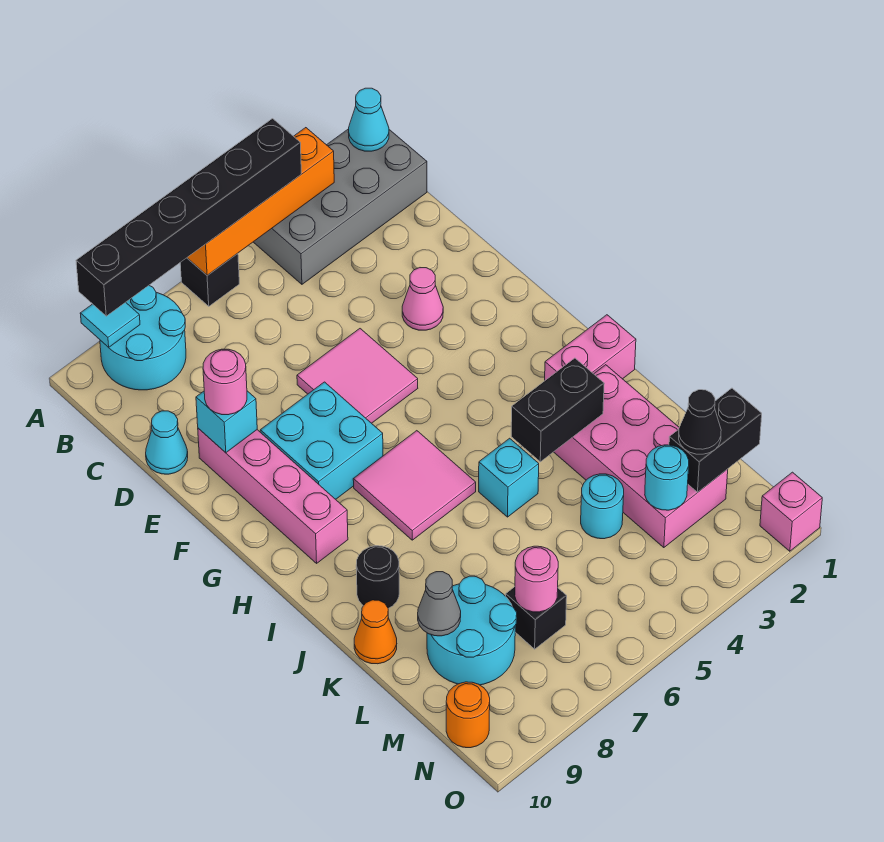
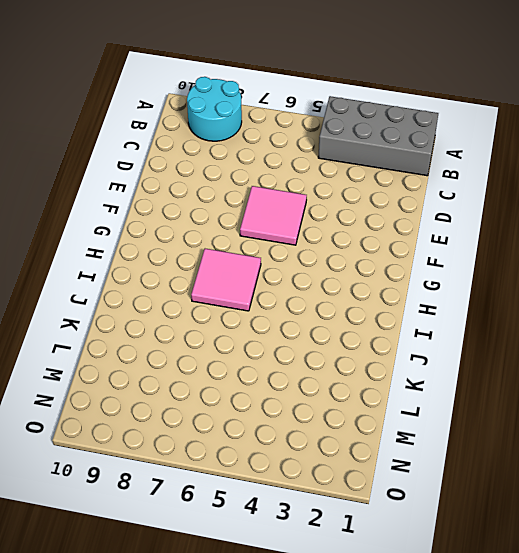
none -> black 1x1 brick [180,254,239,306]
none -> cyan 1x1 cone [146,411,188,474]
none -> pink 1x1 cone [402,268,443,330]
none -> pink 1x4 brick [198,428,348,563]

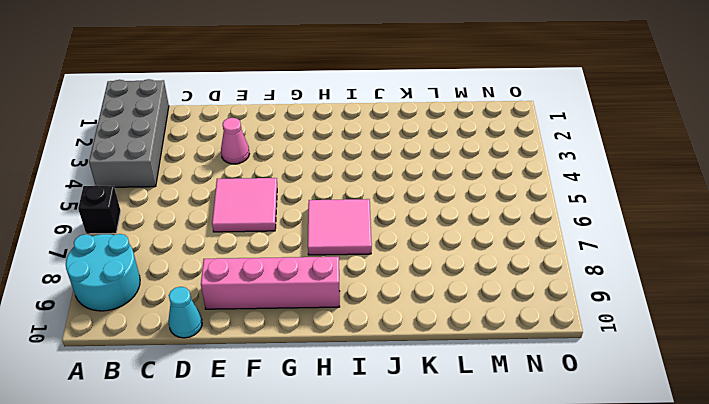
none -> cyan 2x2 brick [260,382,383,499]
none -> pink 1x2 brick [545,315,636,380]
none -> pink 2x4 brick [554,365,728,548]
none -> cyan 1x1 brick [479,438,539,517]

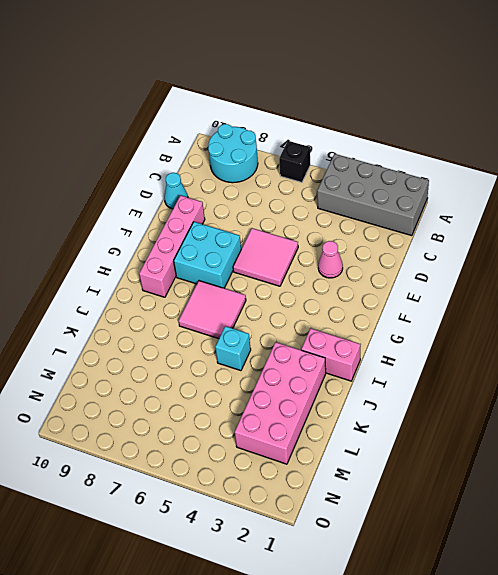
none -> black 1x1 round brick [356,546,399,608]
none -> orange 1x1 cone [354,600,397,664]
none -> cyan 1x1 round brick [581,474,624,539]
none -> cyan 2x2 round brick [427,576,517,685]

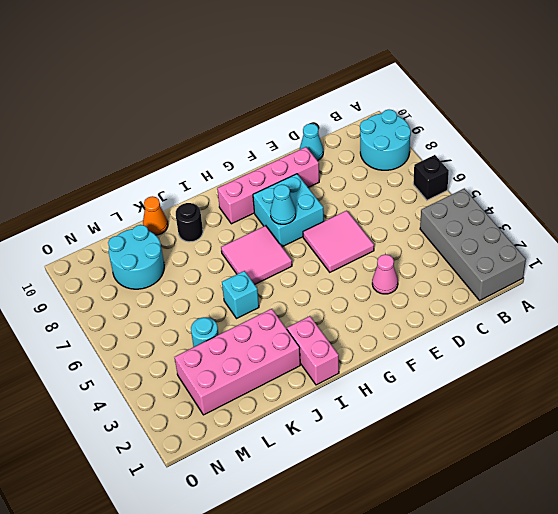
cyan 1x1 cone [270,184,296,224] -> cyan 1x1 cone moved to [348,88,389,151]
none -> black 1x1 brick [506,587,567,649]
none -> orange 1x1 round brick [446,682,490,748]
none -> pink 1x1 brick [760,472,822,551]
none -> orange 1x4 brick [187,128,334,275]

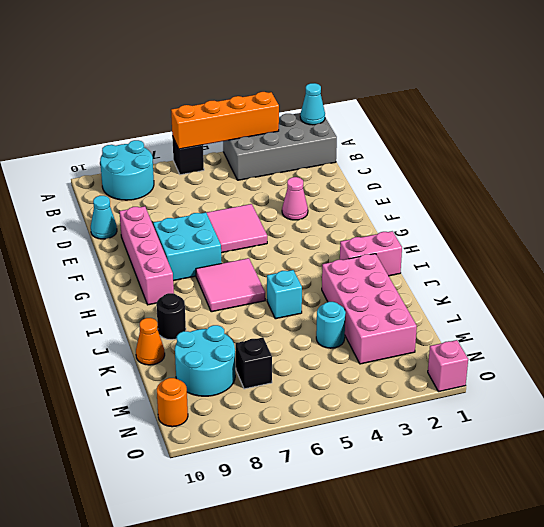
none -> cyan 1x1 tile [80,302,140,347]
none -> cyan 1x1 brick [196,391,257,453]
none -> black 1x2 brick [511,358,604,462]
none -> grey 1x1 cone [418,572,461,636]

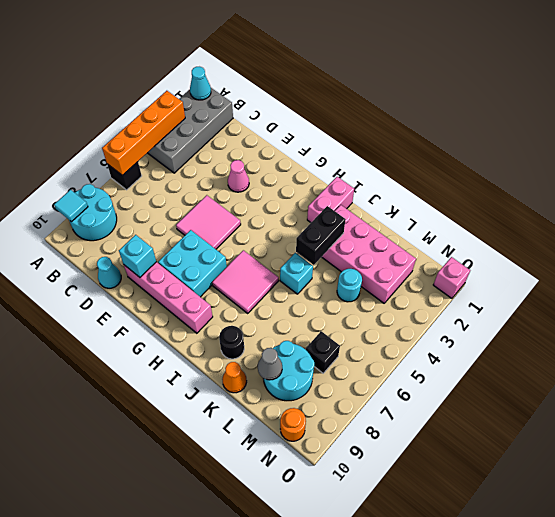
none -> black 1x2 brick [669,388,762,492]
none -> cyan 1x1 round brick [645,445,689,510]
none -> pink 1x1 round brick [515,546,558,612]
none -> black 1x6 brick [76,119,301,316]

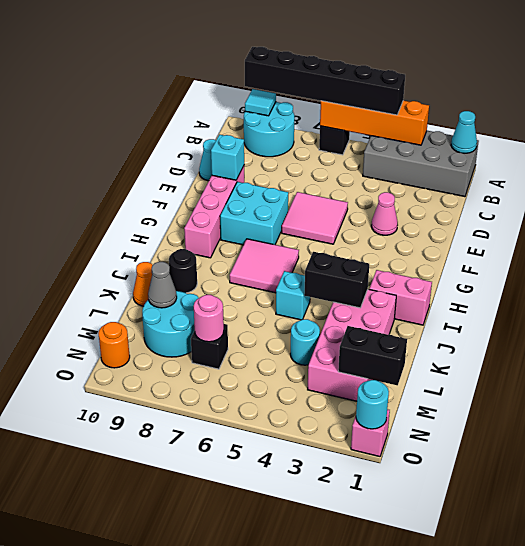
cyan 1x1 round brick [356,380,389,429] -> cyan 1x1 round brick moved to [645,445,689,510]
none -> pink 1x1 round brick [203,349,247,415]
none -> black 1x1 cone [679,390,721,454]

